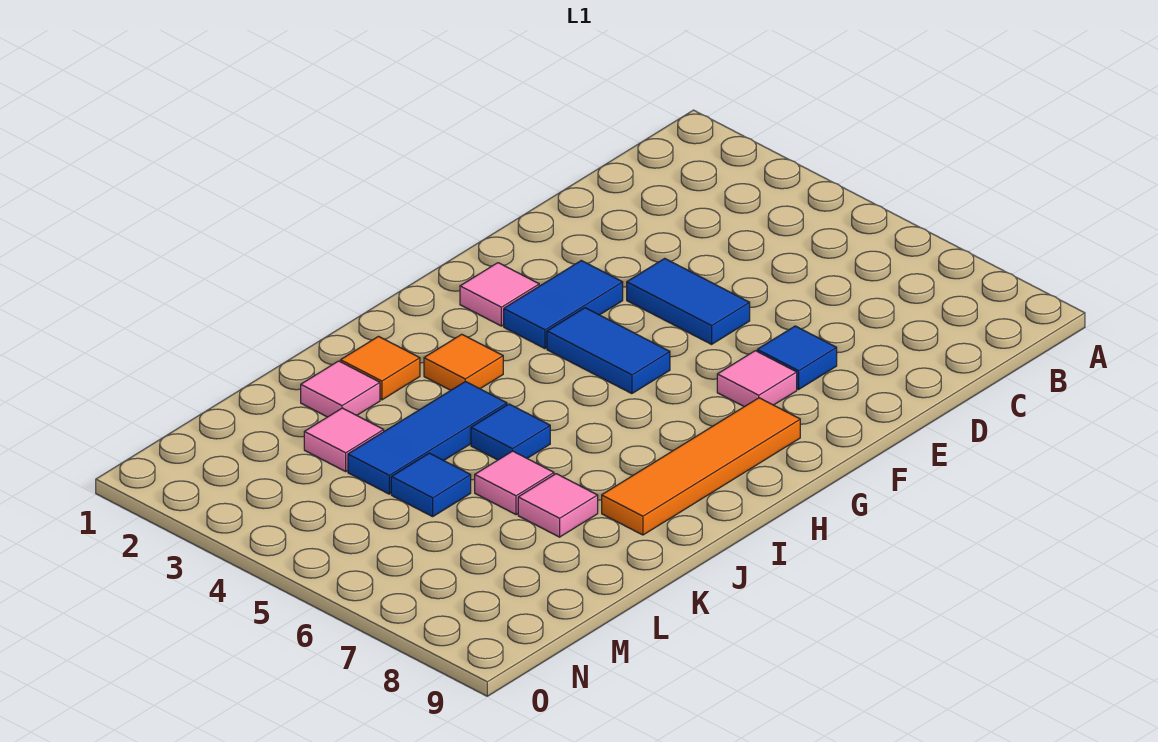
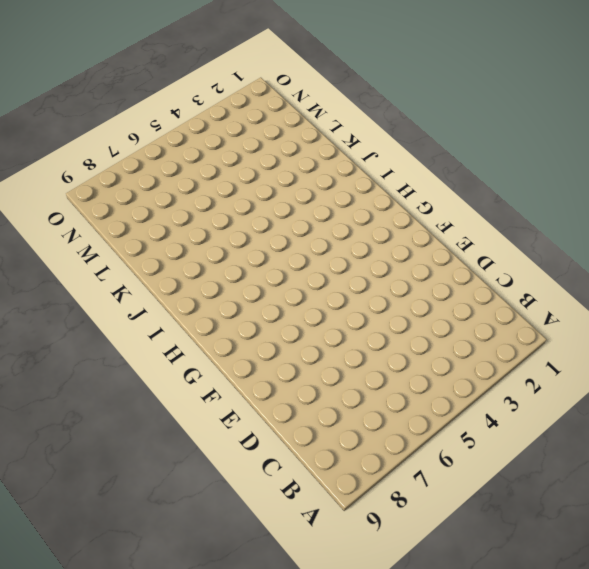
none -> blue 1x2 tile [627,258,750,344]
none -> blue 1x1 tile [757,326,837,389]
none -> blue 1x2 tile [504,260,623,349]

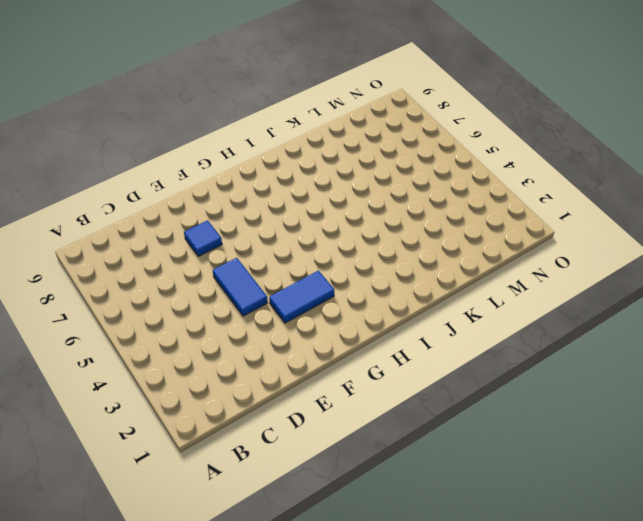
none -> pink 1x1 tile [717,351,797,407]
none -> pink 1x1 tile [460,263,539,326]
none -> blue 1x2 tile [547,308,670,394]

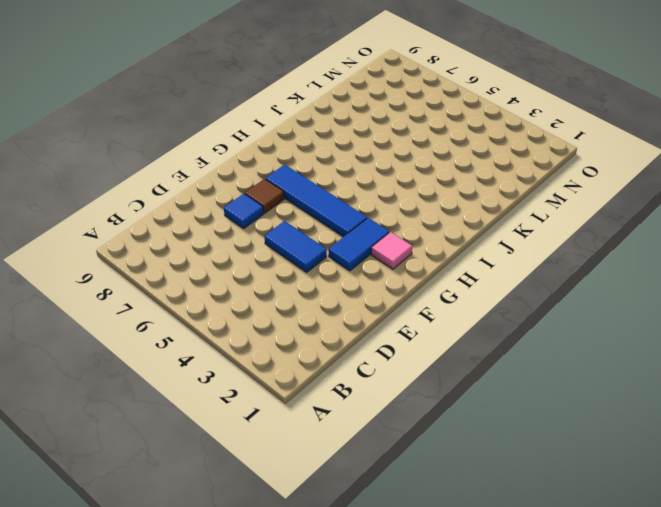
brown 1x1 tile [245,179,284,213] -> pink 1x1 tile [717,351,797,407]
blue 1x4 tile [265,165,367,237] -> blue 1x2 tile [547,308,670,394]
none -> orange 1x4 tile [602,398,800,535]
none -> orange 1x1 tile [424,334,503,390]
none -> orange 1x1 tile [341,336,420,400]

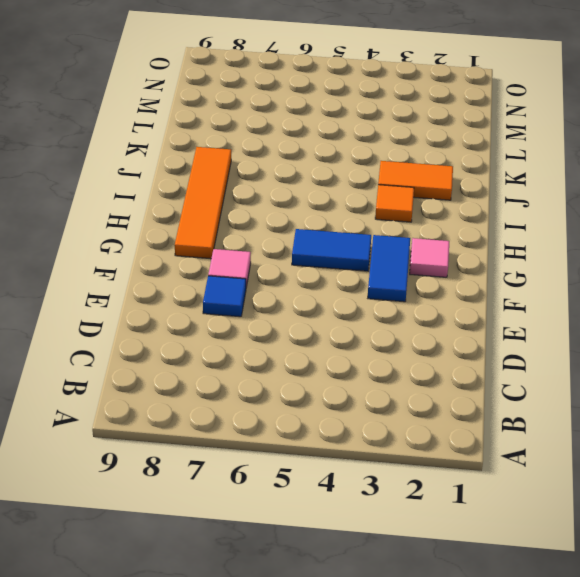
orange 1x2 tile [378,161,453,200] -> orange 1x1 tile [341,336,420,400]
none -> blue 1x2 tile [627,258,750,344]
none -> blue 1x3 tile [348,381,507,494]
none -> blue 1x1 tile [471,404,550,460]

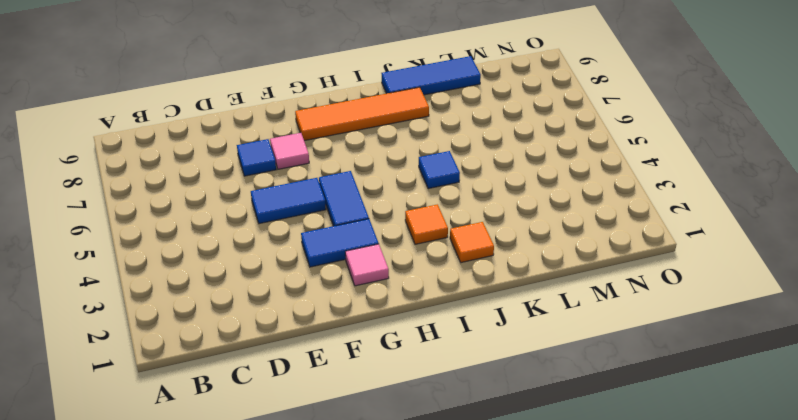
blue 1x2 tile [251,178,326,224] -> blue 1x2 tile turned to [627,258,750,344]
blue 1x3 tile [382,56,481,95] -> blue 1x3 tile moved to [348,381,507,494]
none -> pink 1x1 tile [301,361,380,417]
none -> pink 1x1 tile [475,451,554,515]
none -> pink 1x1 tile [518,474,598,537]

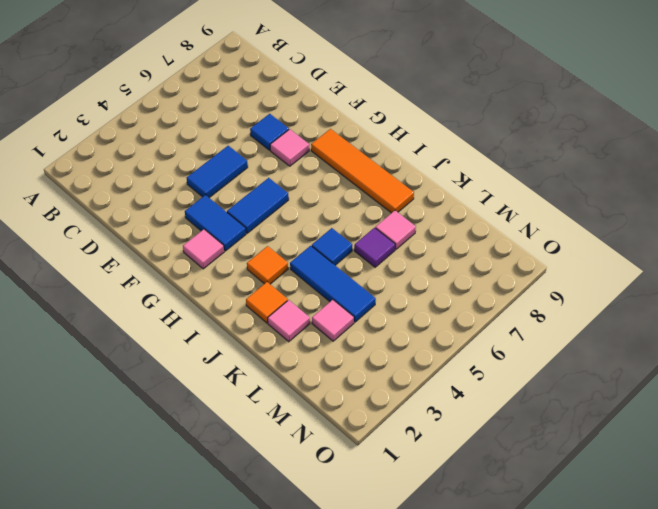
purple 1x1 tile [354,228,395,267] -> pink 1x1 tile [475,451,554,515]
none -> blue 1x1 tile [391,453,471,517]

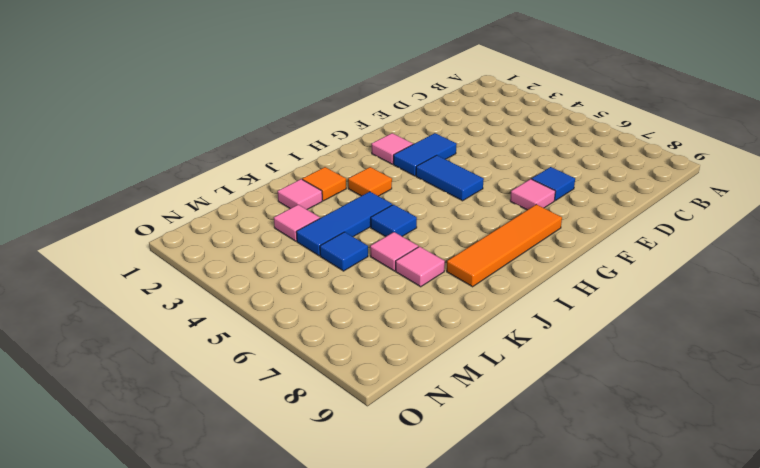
none -> blue 1x2 tile [627,258,750,344]

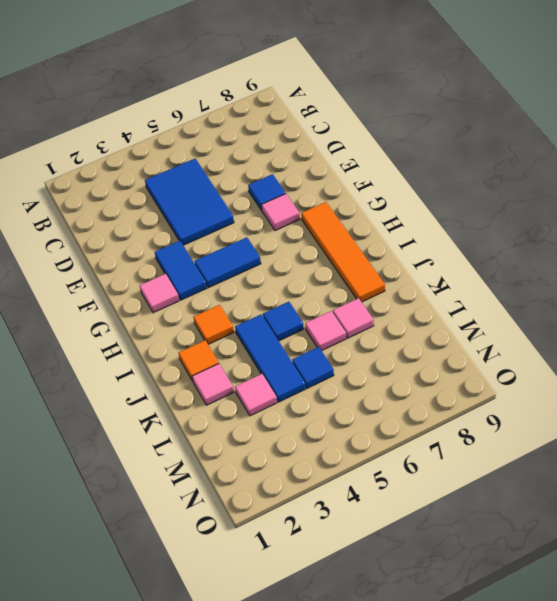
blue 2x3 tile [145,158,234,245] -> blue 1x2 tile [627,258,750,344]

